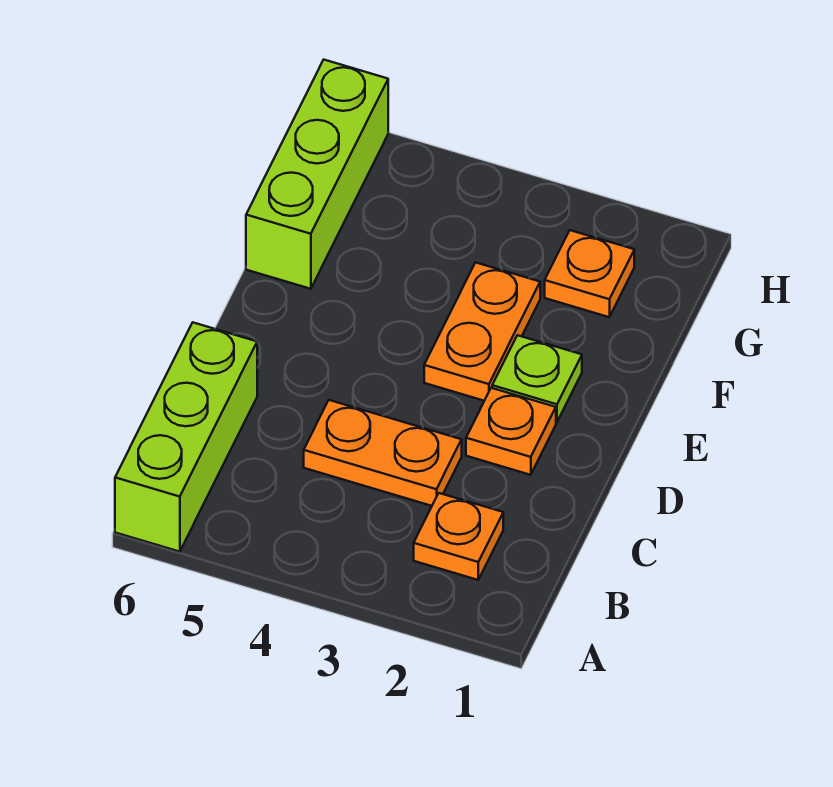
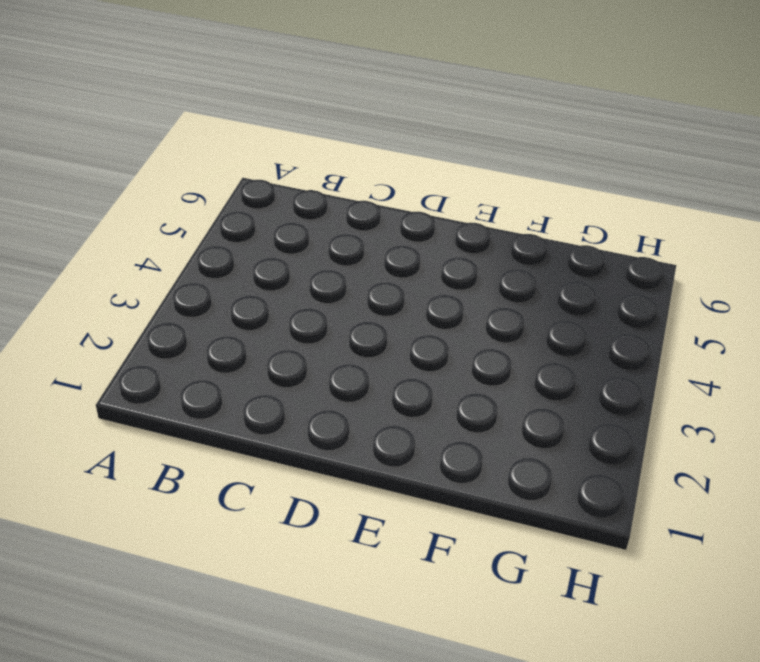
none -> lime 1x3 brick [115,323,257,552]
none -> orange 1x1 plate [414,493,503,580]

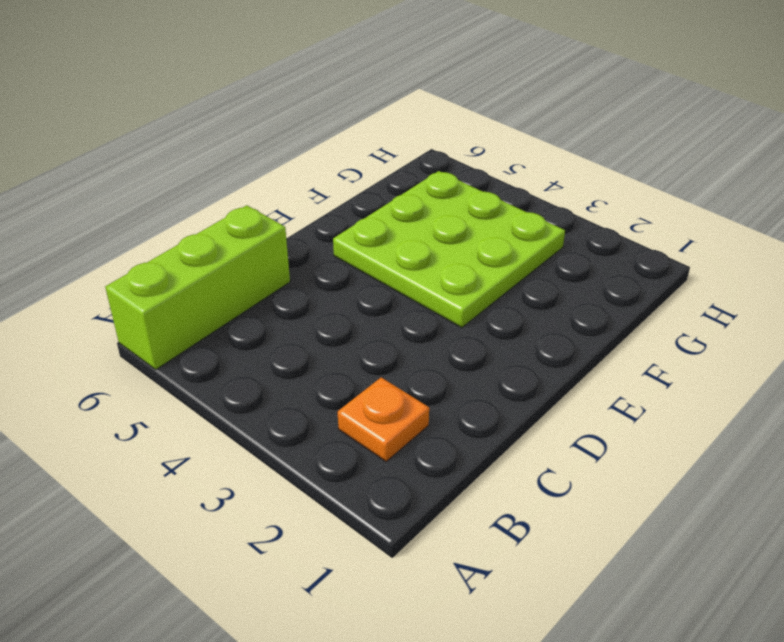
lime 3x3 plate [333,171,565,328] -> orange 1x2 plate [424,263,540,401]
none -> orange 1x2 plate [304,400,462,506]
none -> orange 1x1 plate [466,388,556,475]

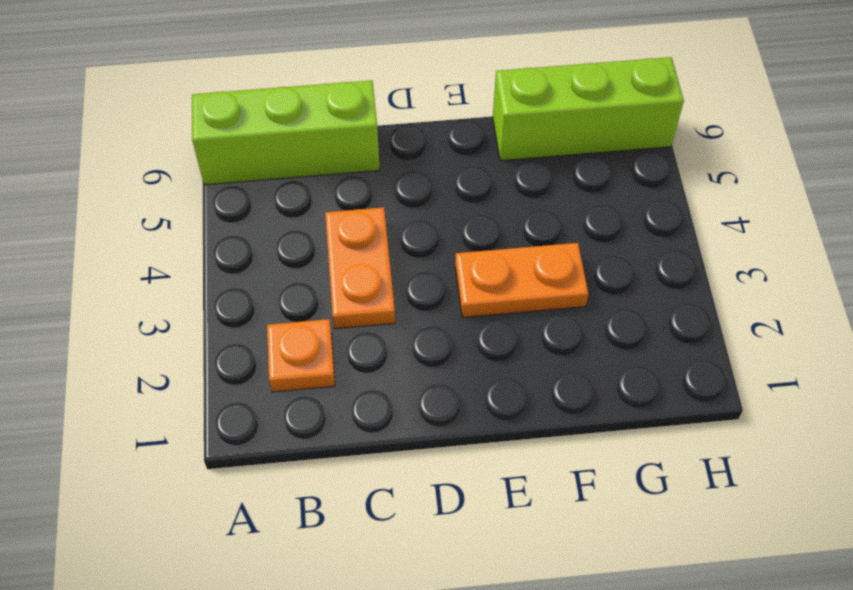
none -> orange 1x1 plate [466,388,556,475]
none -> lime 1x1 plate [492,335,582,422]

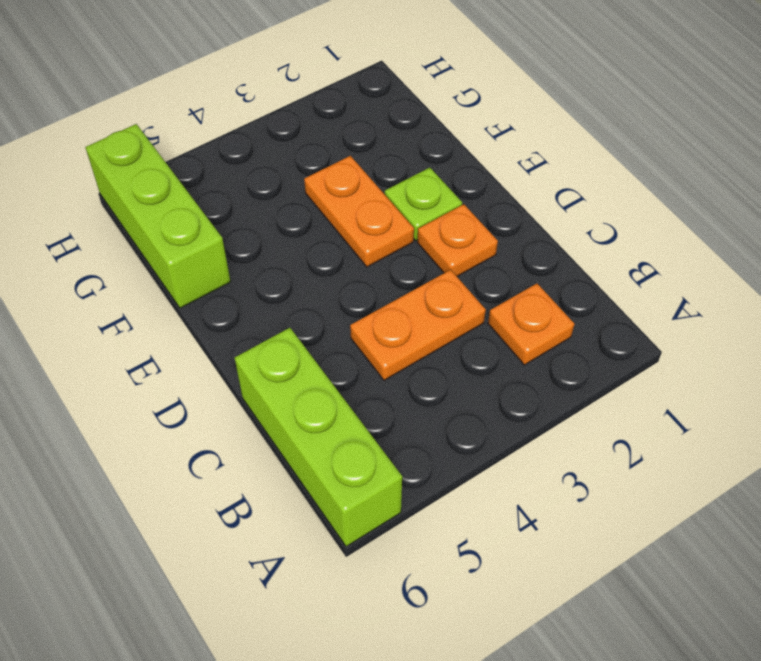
none -> orange 1x1 plate [545,230,634,317]

